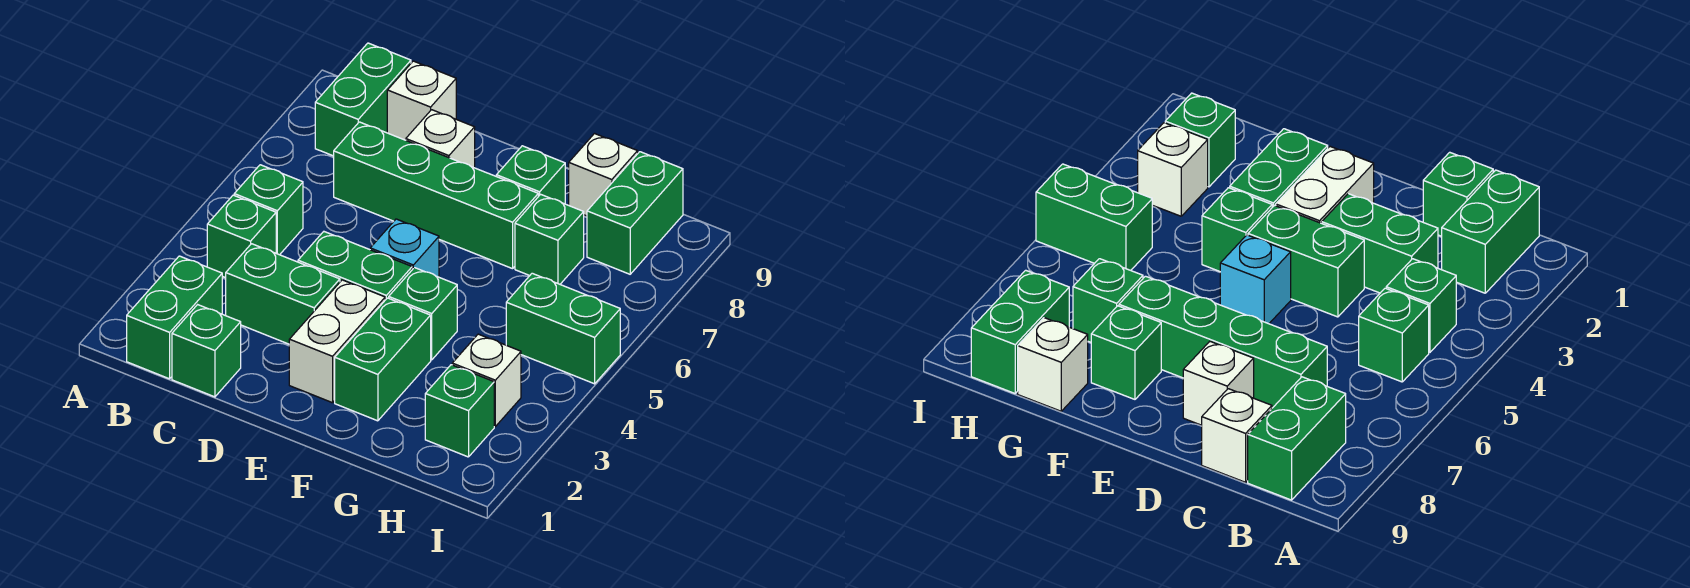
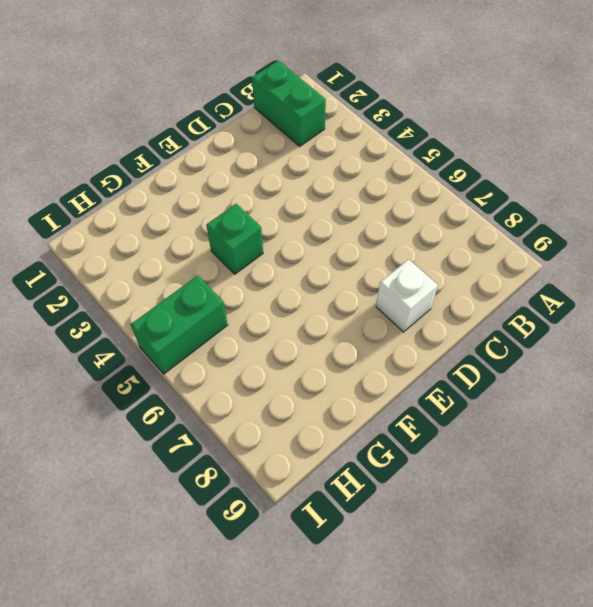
none -> green 1x1 brick [207,195,276,278]
none -> green 1x1 brick [234,165,303,255]
none -> green 1x2 brick [315,43,411,156]

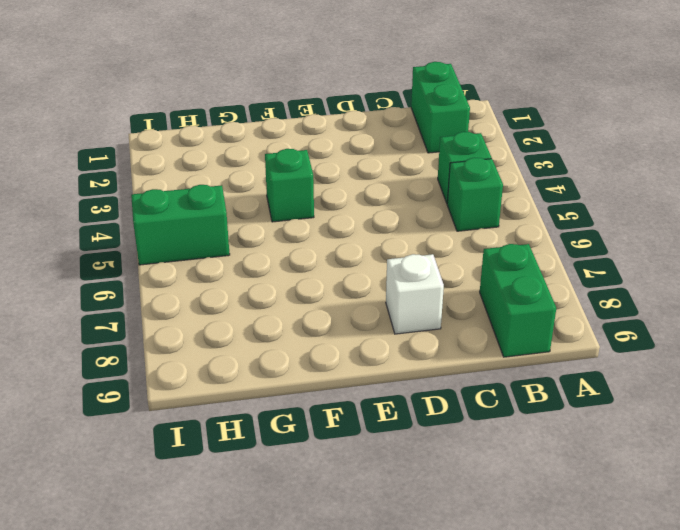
none -> green 1x1 brick [172,305,241,397]
none -> green 1x2 brick [226,244,340,344]
none -> green 1x4 brick [334,122,538,269]

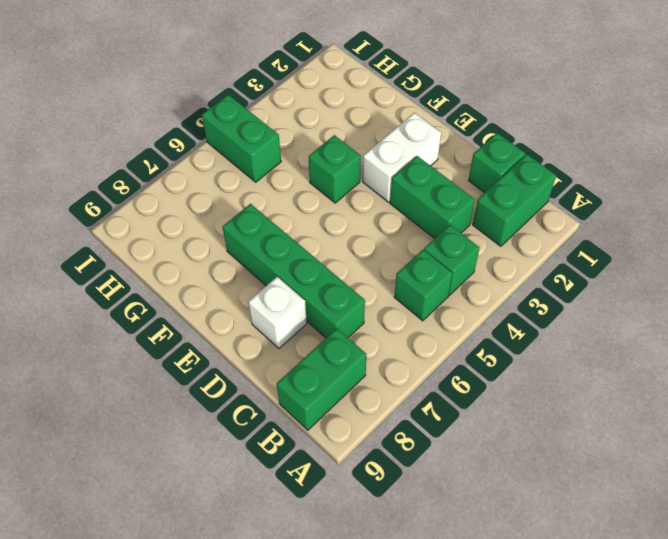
none -> white 1x1 brick [387,61,456,140]
none -> green 1x2 brick [298,232,412,300]
none -> cyan 1x1 brick [370,219,439,277]

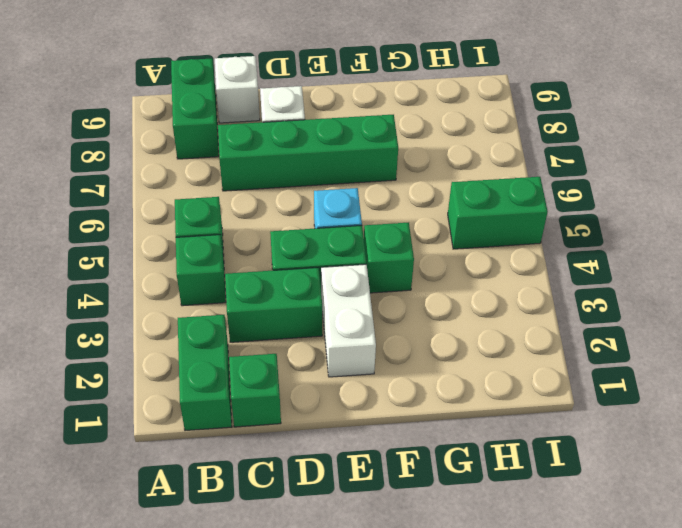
none -> green 1x2 brick [335,298,431,421]
none -> green 1x1 brick [496,146,565,204]
none -> green 1x1 brick [515,194,584,284]

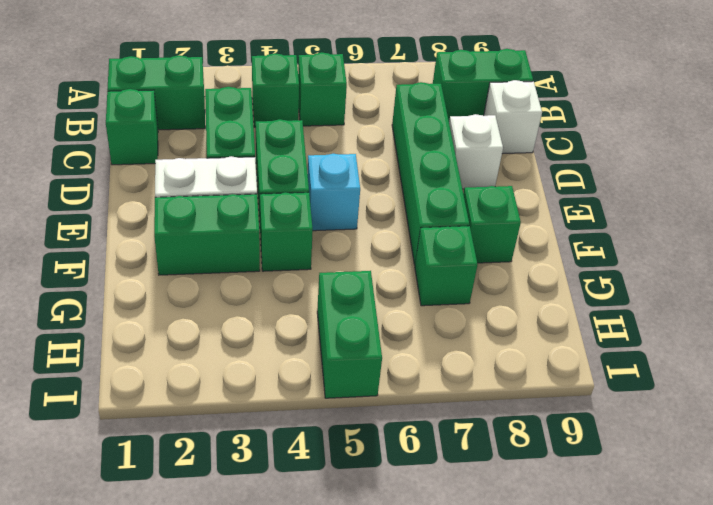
none -> white 1x1 brick [569,134,638,216]
none -> green 1x1 brick [425,365,494,457]
none -> white 1x1 brick [452,334,521,426]

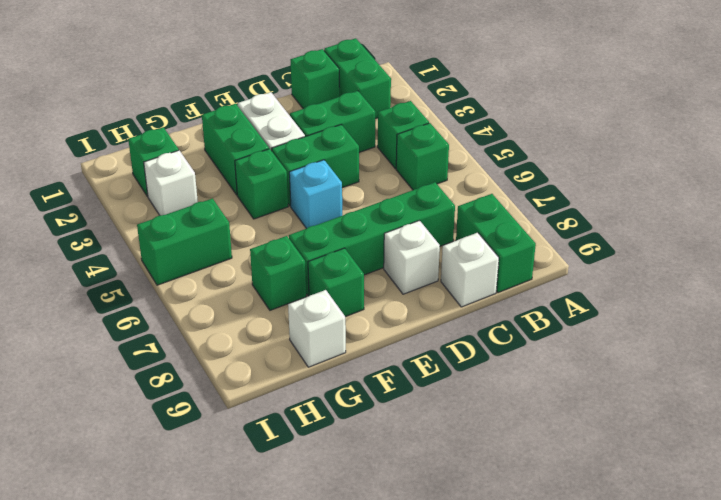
none -> green 1x2 brick [587,152,683,274]

